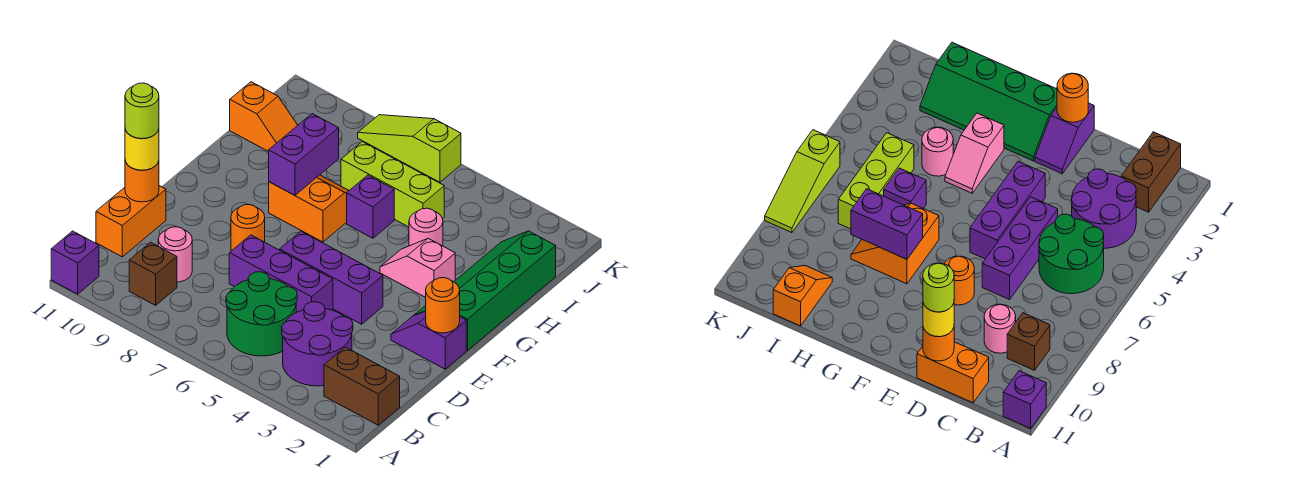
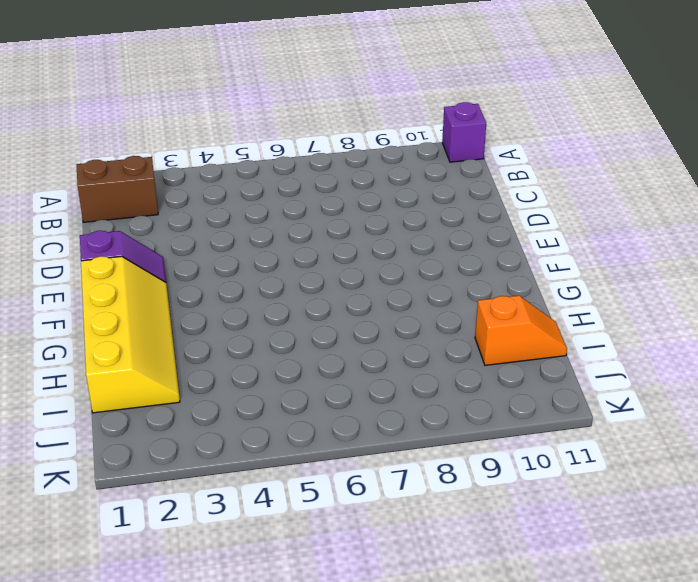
yellow 2x4 slope [81,256,180,413] -> green 2x4 slope [414,231,556,351]
orange 1x2 slope [475,296,567,365] -> orange 1x2 slope turned to [230,82,298,152]
none -> purple 2x2 round brick [282,302,353,386]
none -> green 2x2 round brick [226,272,297,356]
none -> brown 1x1 brick [129,242,177,305]

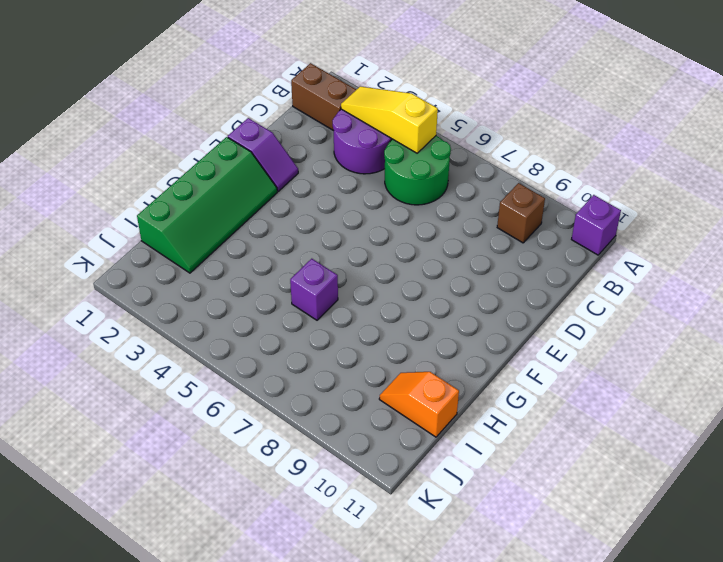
yellow 1x3 slope [341,86,438,153] -> none
none -> pink 1x1 round brick [158,227,192,282]
none -> orange 1x2 brick [96,186,166,257]
none -> purple 1x3 brick [229,235,333,312]

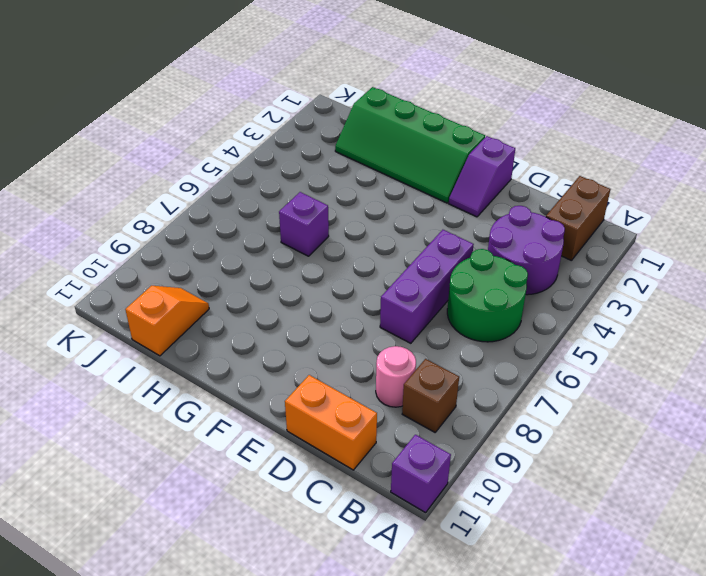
none -> purple 1x3 brick [280,231,383,324]
none -> orange 1x1 round brick [231,205,265,251]
none -> pink 1x2 slope [380,238,455,297]

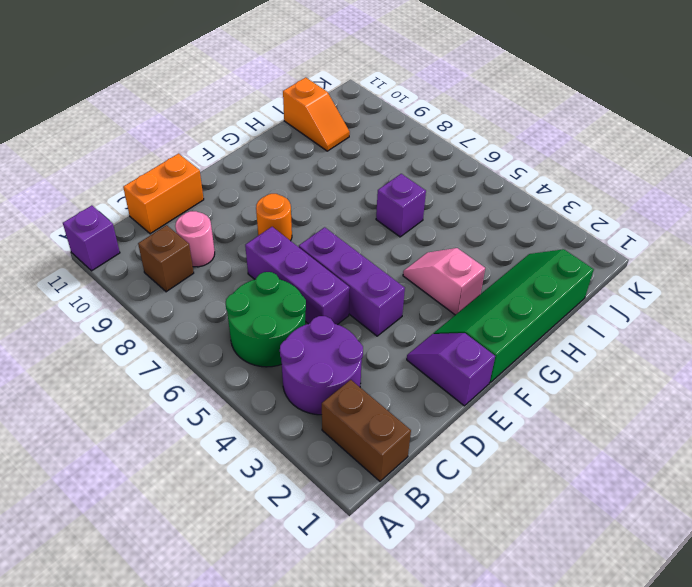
none -> orange 2x2 slope [269,175,349,242]
none -> pink 1x1 round brick [409,208,443,246]
none -> lime 1x3 brick [341,142,444,227]

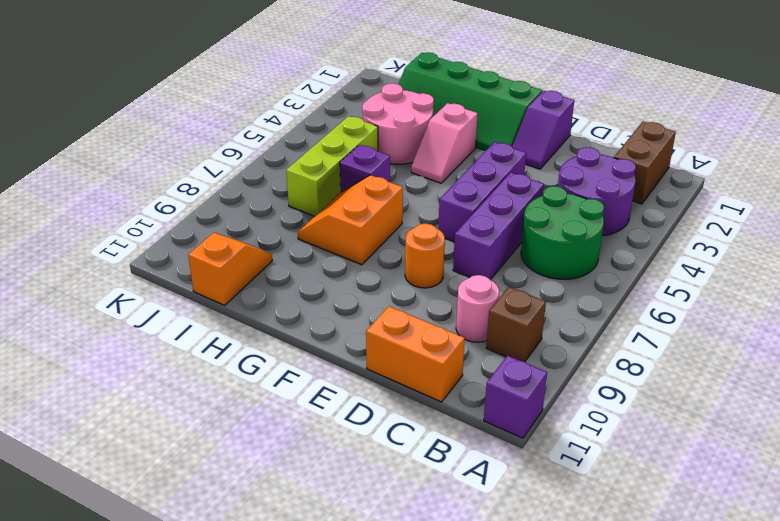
pink 2x2 round brick [362,83,434,164] -> pink 1x1 round brick [409,208,443,246]
none -> lime 1x3 slope [358,115,461,182]
none -> orange 1x1 round brick [125,161,159,202]
none -> orange 1x1 round brick [426,278,460,333]

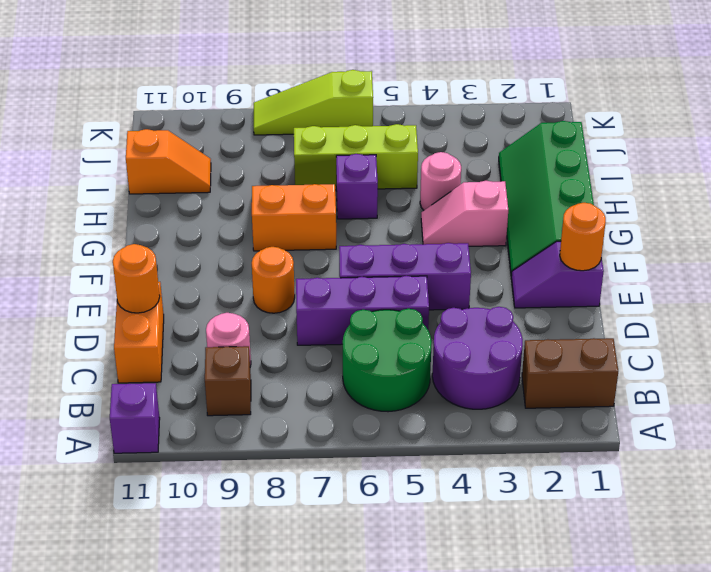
none -> purple 1x2 brick [269,114,339,195]
none -> yellow 1x1 round brick [125,129,159,170]
none -> lime 1x1 round brick [125,83,159,139]

